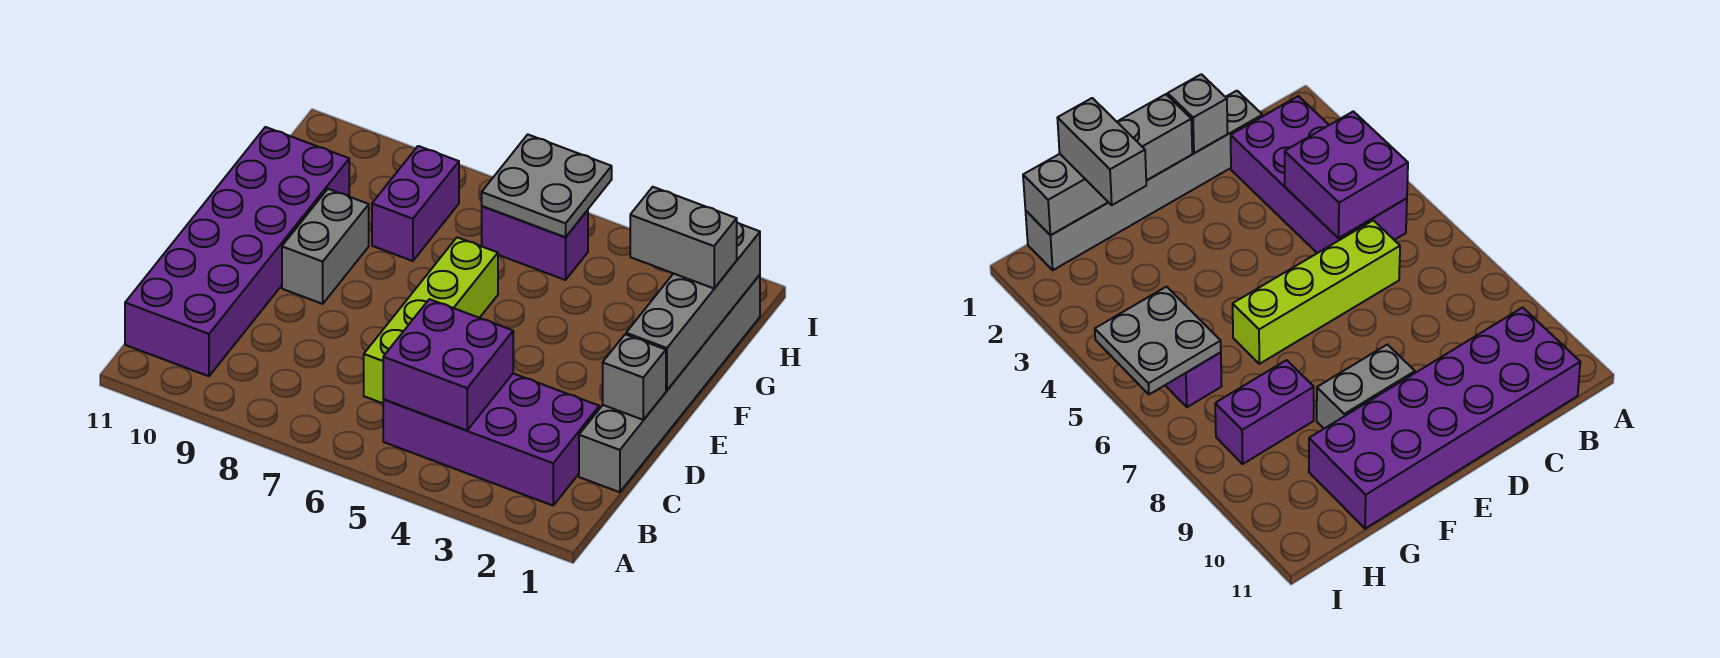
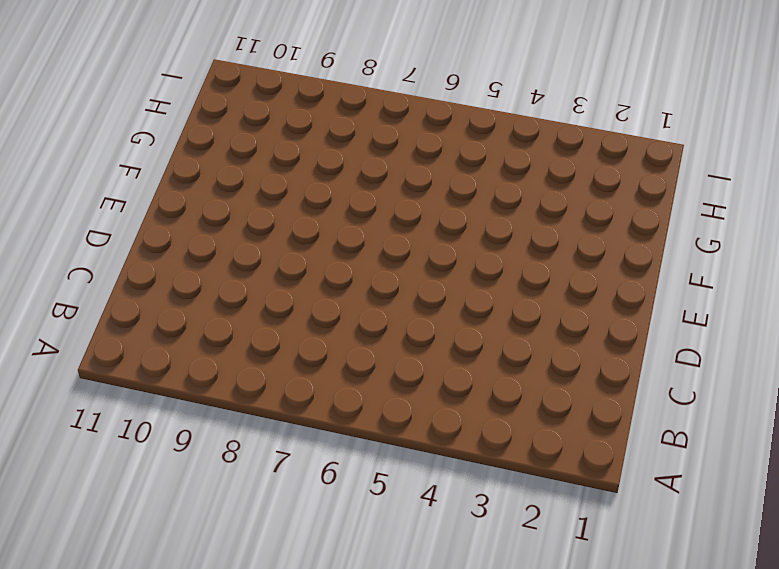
none -> purple 2x4 brick [383,374,599,505]
none -> purple 2x6 brick [125,127,349,376]
none -> grey 1x6 brick [579,275,760,492]

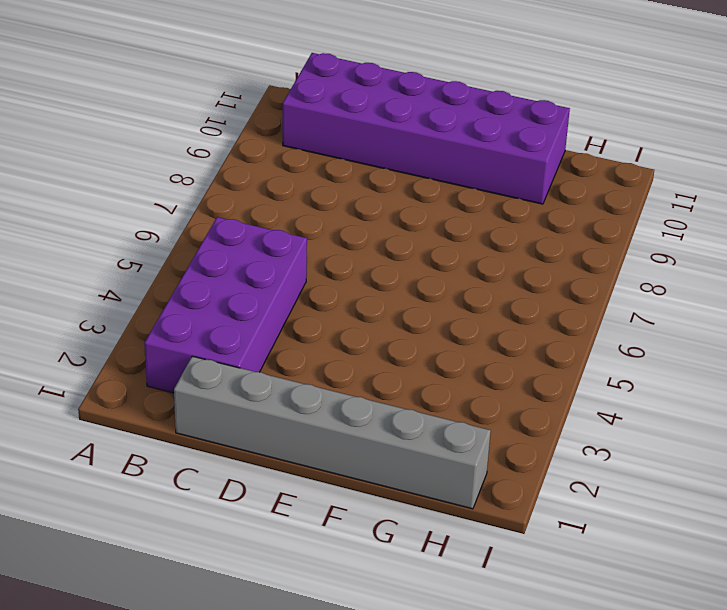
none -> lime 1x4 brick [364,237,498,403]
none -> grey 1x2 brick [282,189,369,304]
none -> purple 1x2 brick [372,146,459,261]

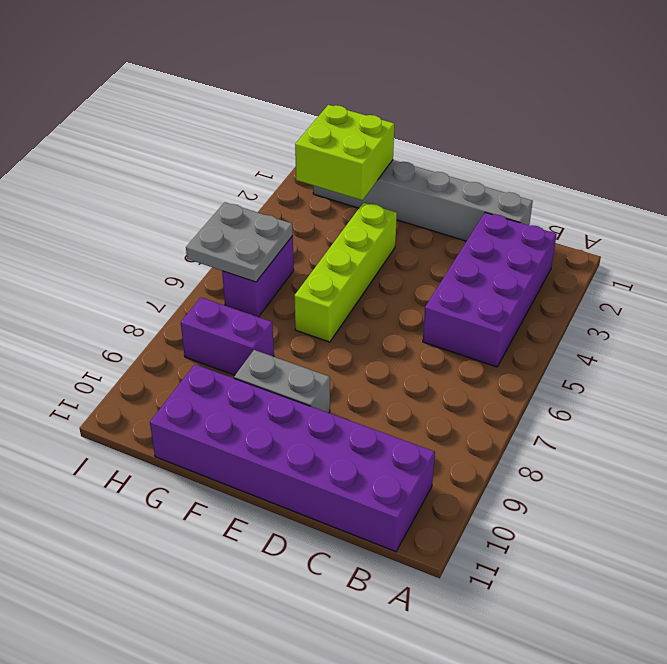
lime 1x4 brick [294,202,397,342] -> lime 1x4 brick turned to [364,237,498,403]
lime 2x2 brick [295,105,394,200] -> grey 1x4 brick [626,223,760,390]
none -> purple 2x2 brick [383,299,513,430]
none -> grey 1x1 brick [603,334,666,420]
none -> grey 1x2 brick [630,187,737,288]

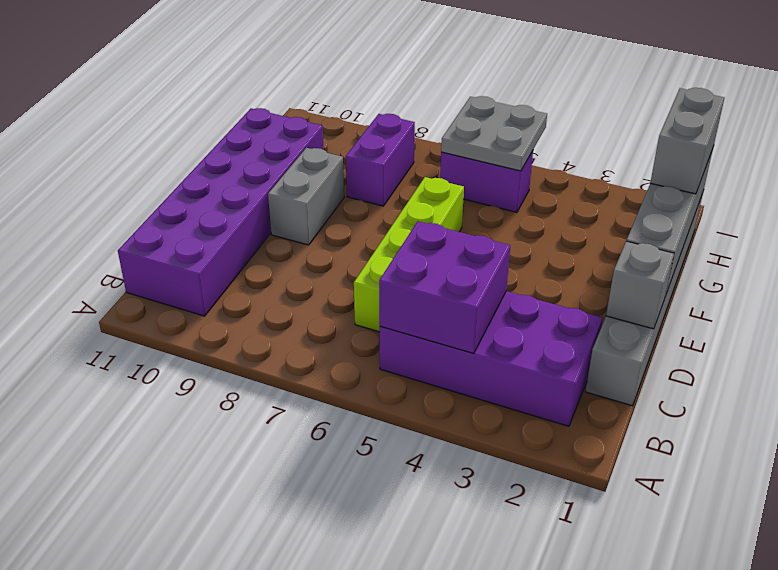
grey 1x2 brick [650,88,724,194] -> grey 1x2 brick turned to [630,187,737,288]

